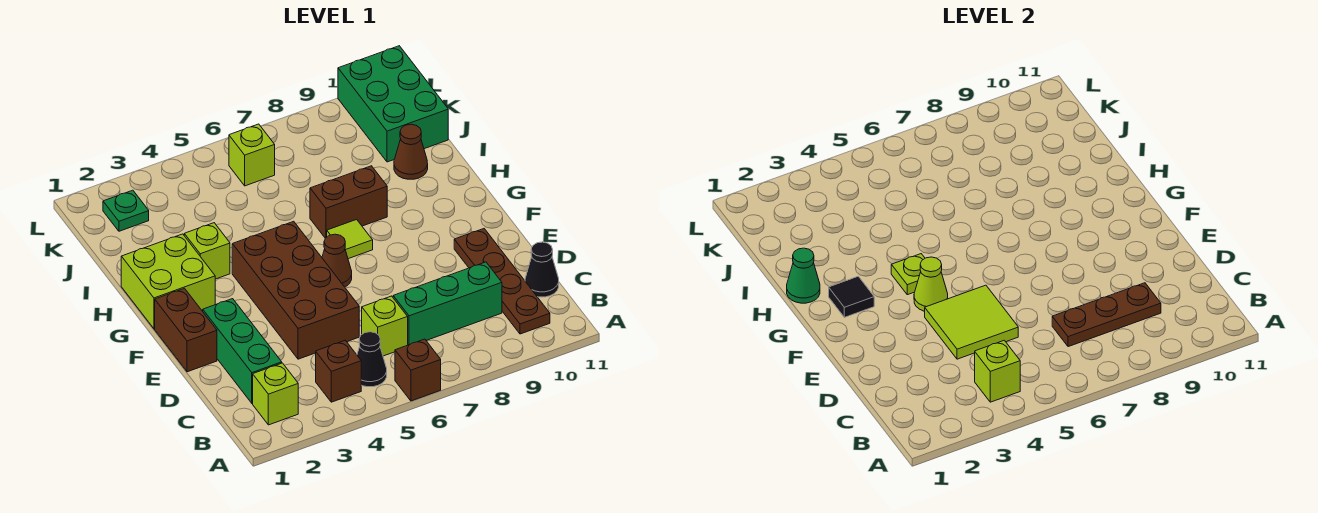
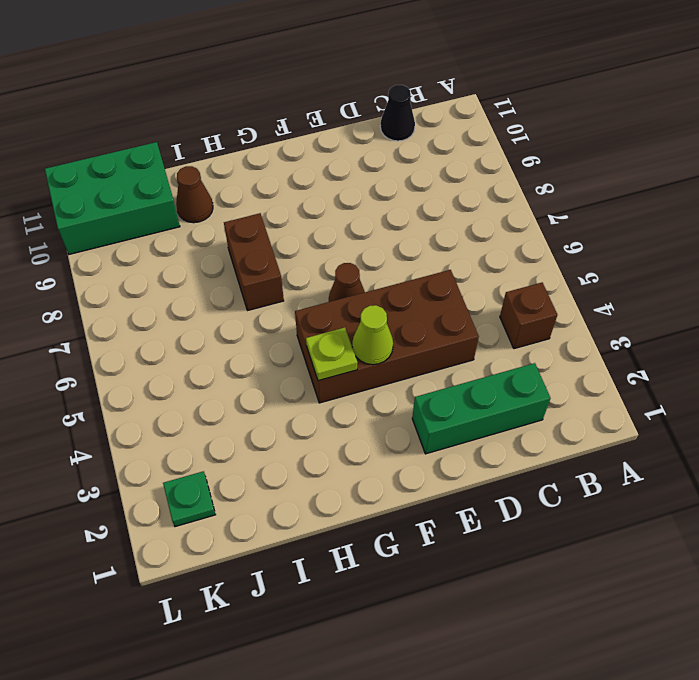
none -> brown 1x1 brick [395,339,441,401]
none -> lime 1x1 brick [253,363,298,425]
none -> black 1x1 cone [357,332,387,387]

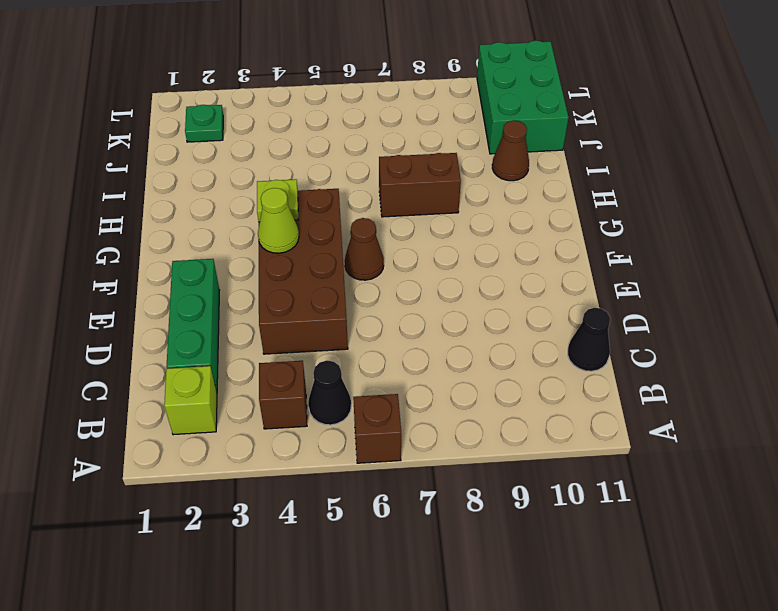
none -> brown 1x4 plate [454,229,550,334]
none -> lime 1x1 brick [362,296,408,356]
none -> green 1x3 brick [393,262,502,345]

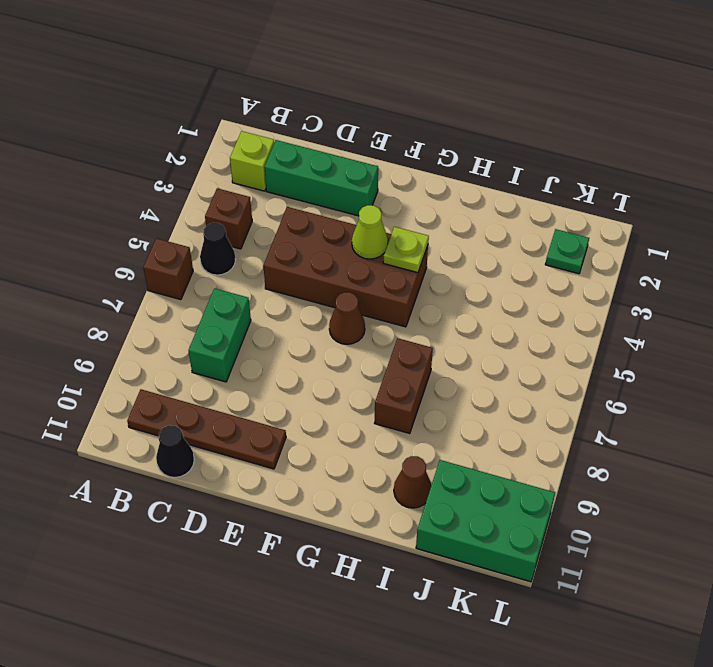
green 1x2 brick [188,288,251,382] -> green 1x3 brick [393,262,502,345]
none -> lime 1x1 brick [362,296,408,356]
none -> brown 1x2 brick [155,288,217,372]
none -> lime 2x2 brick [121,234,215,329]

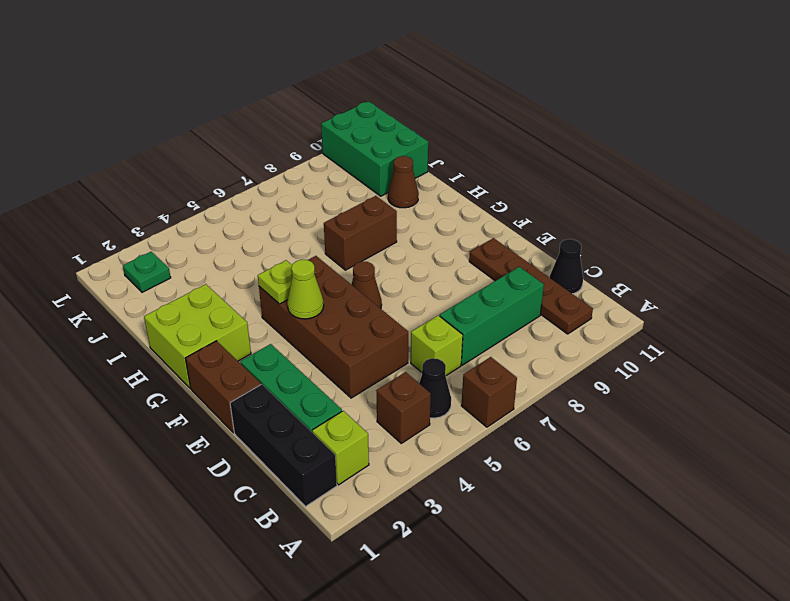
black 1x3 brick [230,384,337,507] -> none
none -> lime 1x1 tile [327,220,373,259]
none -> lime 1x1 brick [184,223,230,279]
none -> lime 1x1 brick [229,124,275,186]

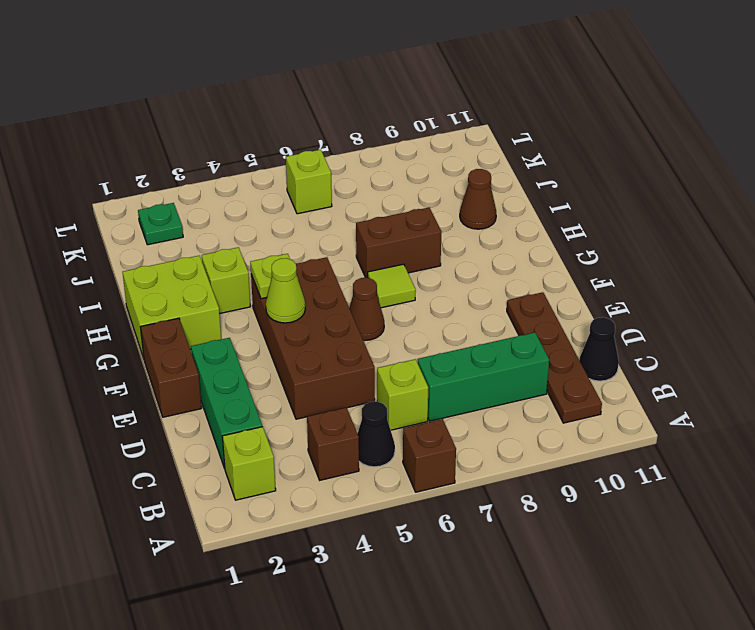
none -> green 2x3 brick [338,46,448,162]
none -> lime 1x1 brick [975,340,1020,402]
none -> brown 1x3 plate [1052,283,1161,347]

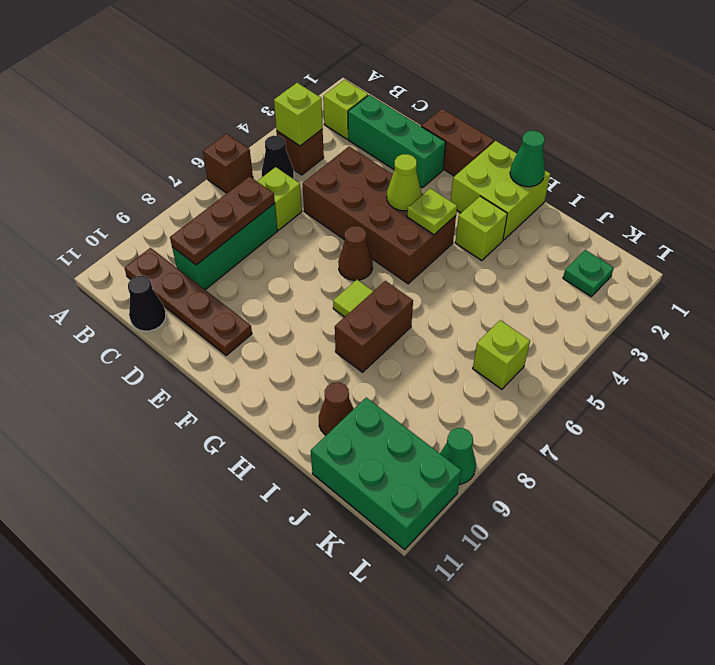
green 1x1 cone [440,428,476,484] -> none
none -> lime 2x2 tile [925,285,1018,359]
none -> black 1x1 tile [829,276,874,317]

